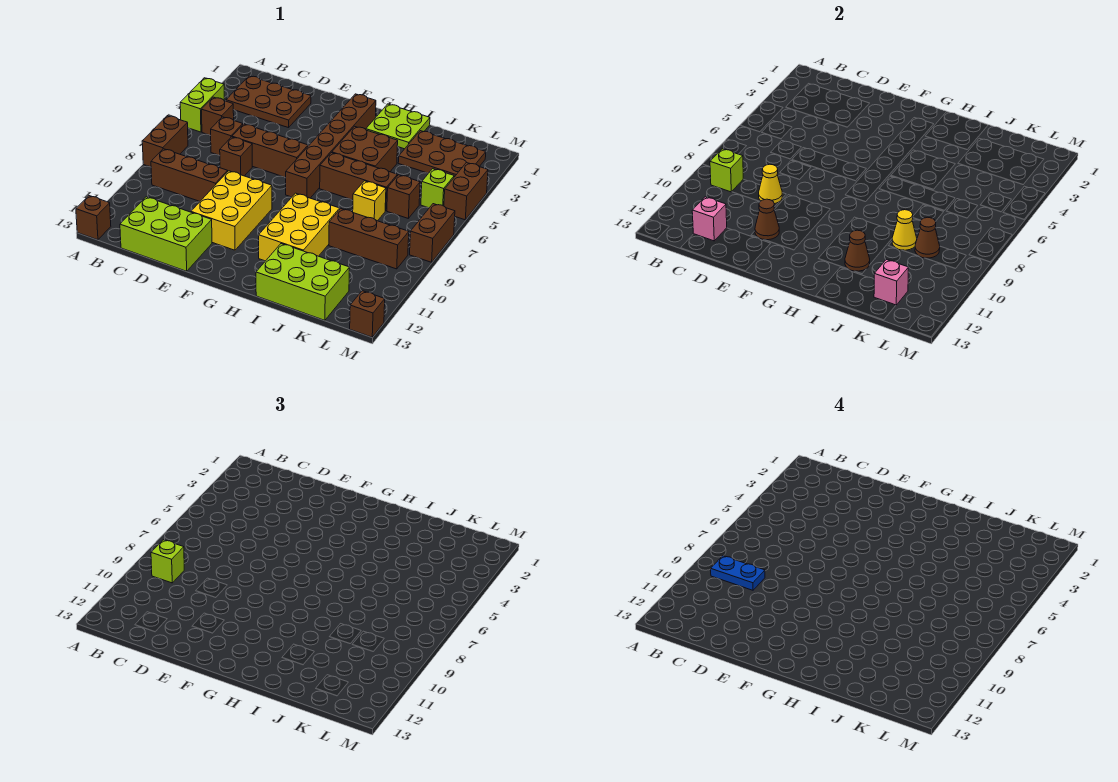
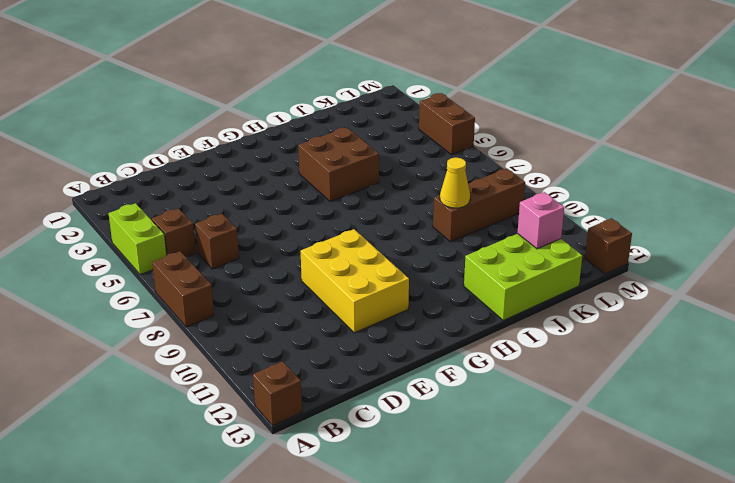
none -> brown 2x3 plate [226,76,311,128]
none -> brown 1x3 brick [151,149,228,201]
none -> lime 2x3 brick [120,197,212,271]
none -> brown 1x3 brick [232,124,308,178]

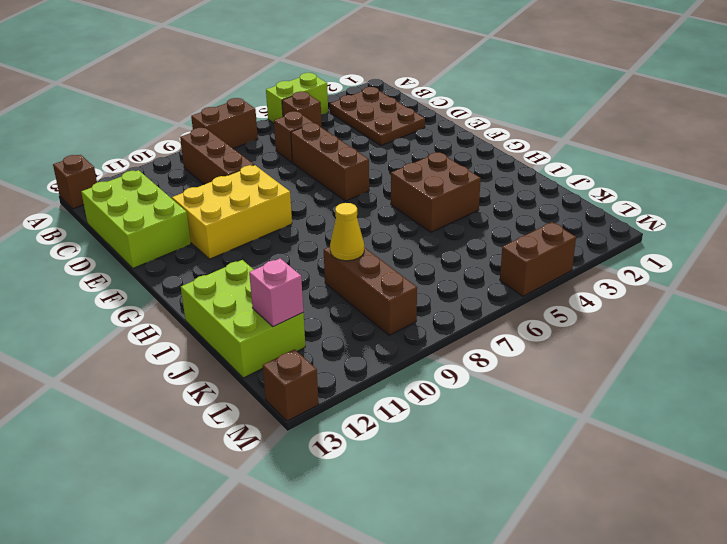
none -> brown 1x1 brick [220,137,252,176]
none -> brown 1x6 brick [286,94,376,198]
none -> lime 2x2 plate [366,104,430,149]
none -> brown 1x3 brick [320,153,397,211]

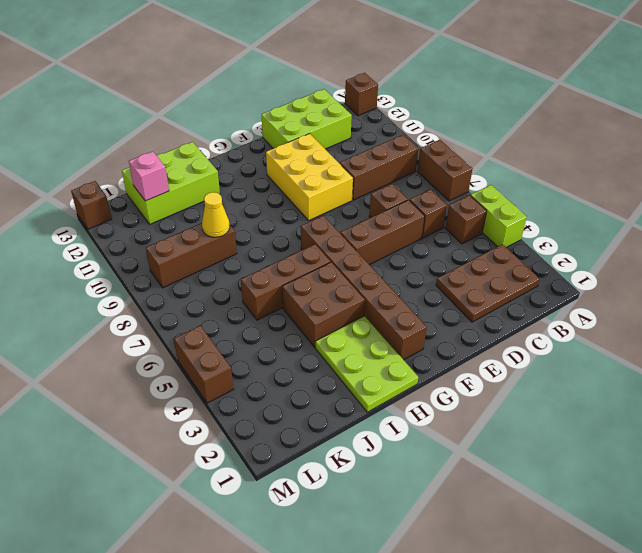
lime 2x3 plate [315,316,418,412] -> lime 2x2 plate [366,104,430,149]
none -> yellow 2x3 brick [259,193,340,261]
none -> brown 2x3 plate [398,131,486,177]
none -> yellow 1x1 brick [353,181,386,221]
none -> brown 1x1 brick [387,175,420,218]

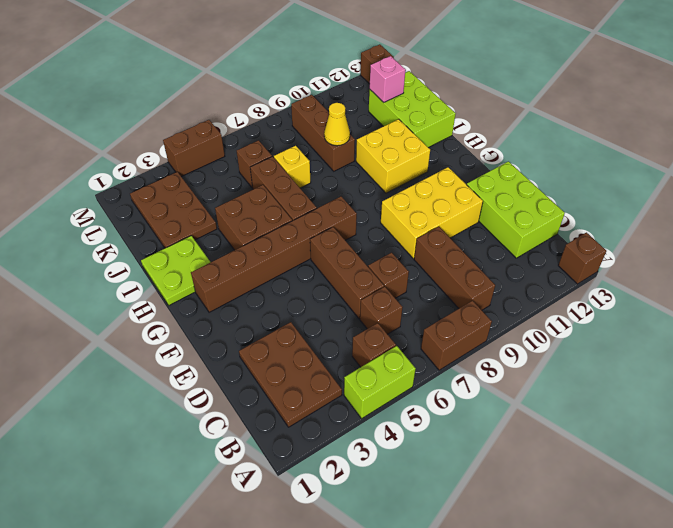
yellow 2x2 brick [356,119,430,193] -> yellow 2x3 brick [259,193,340,261]
none -> lime 1x1 brick [421,169,454,208]
none -> brown 1x2 brick [410,204,455,262]
none -> lime 1x1 brick [710,149,743,192]
none -> pink 1x1 brick [692,197,727,241]

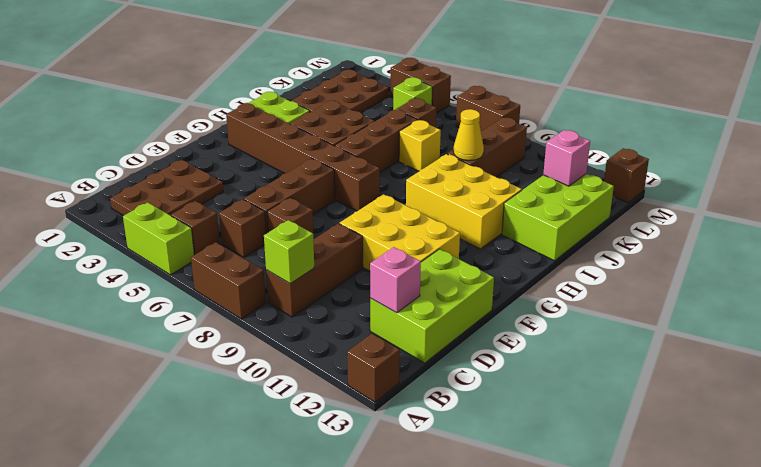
none -> yellow 1x1 cone [759,164,782,204]
none -> brown 1x1 cone [755,199,779,240]
none -> brown 1x1 cone [845,230,870,271]
none -> brown 1x1 cone [915,217,940,258]

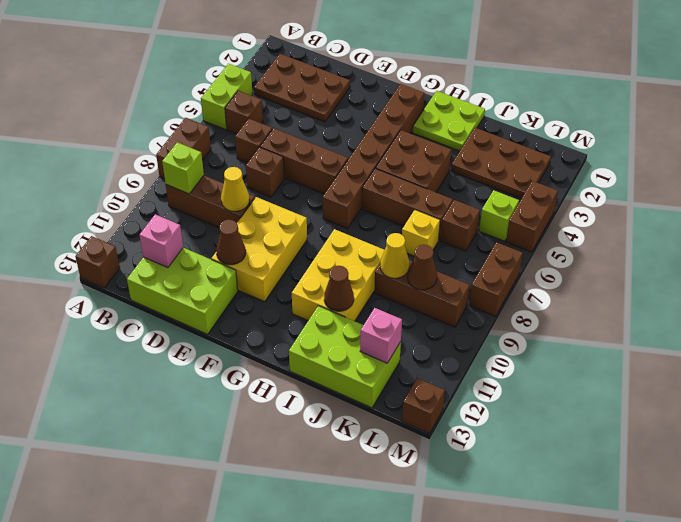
none -> lime 1x1 brick [151,540,184,583]
none -> blue 1x2 plate [711,556,765,590]

